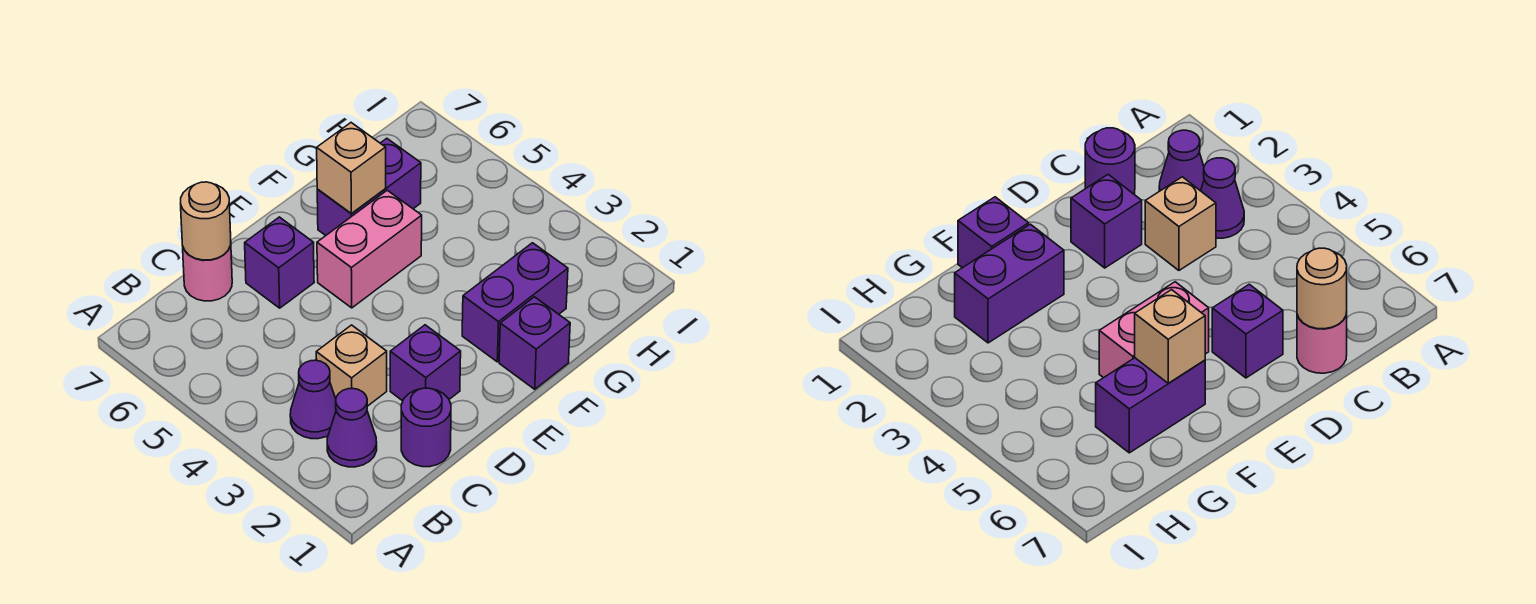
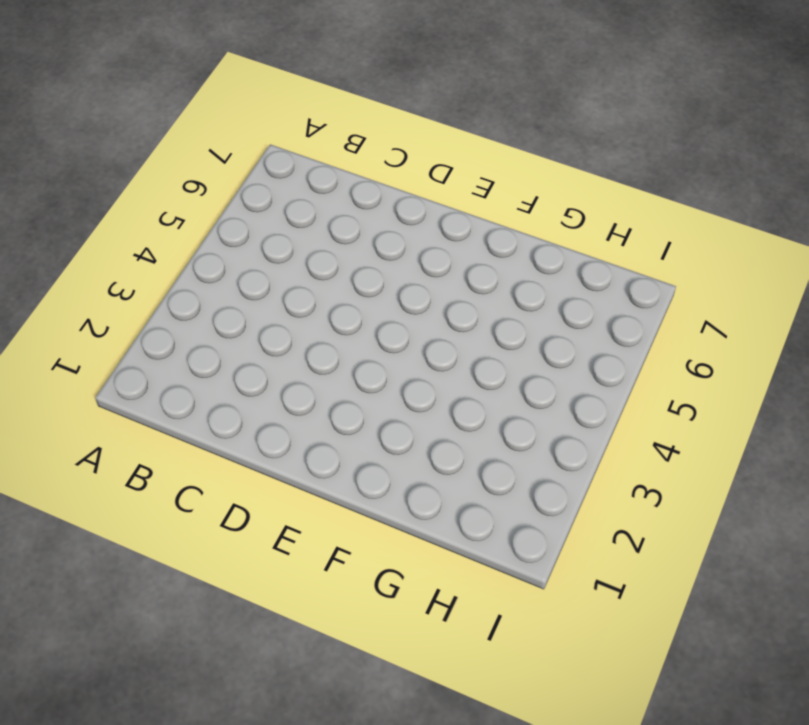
none -> purple 1x1 cone [327,388,377,467]
none -> purple 1x1 cone [290,360,336,439]
none -> purple 1x1 round brick [401,388,451,467]

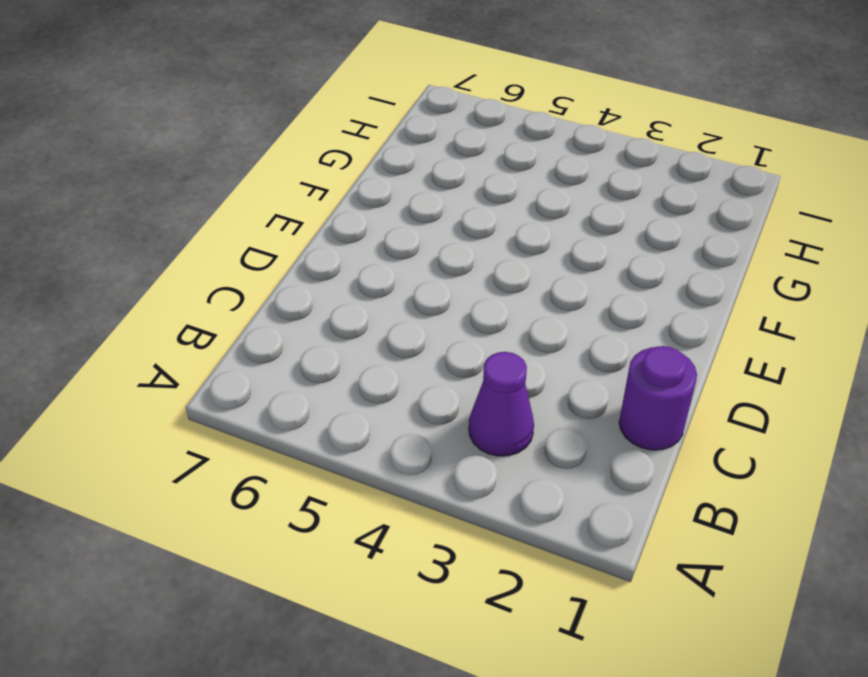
none -> purple 1x1 cone [327,388,377,467]
none -> tan 1x1 brick [316,325,387,406]
none -> pink 1x1 round brick [183,245,232,301]

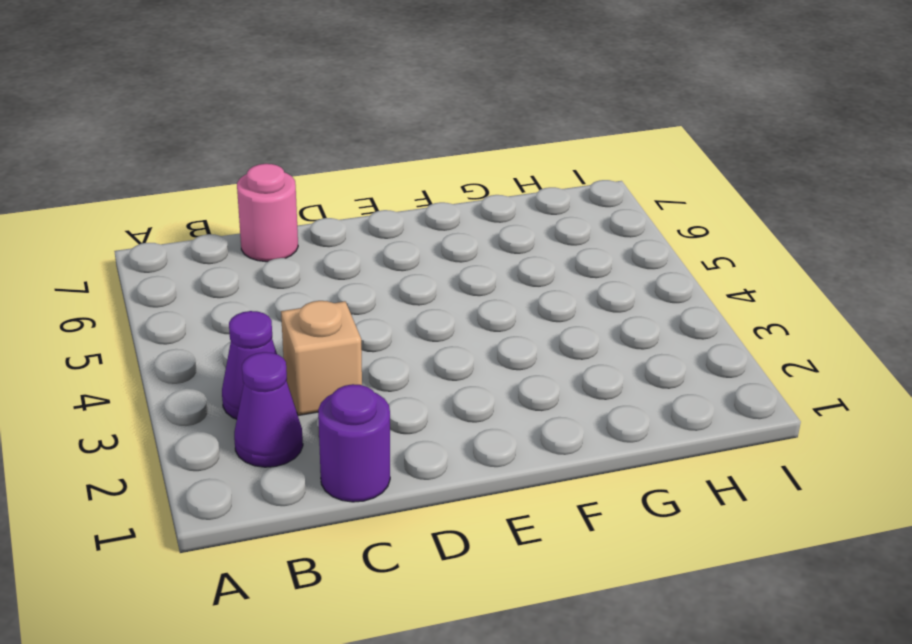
none -> purple 1x1 brick [390,325,461,401]
none -> purple 1x1 brick [245,217,314,308]
none -> pink 1x2 brick [317,190,422,308]

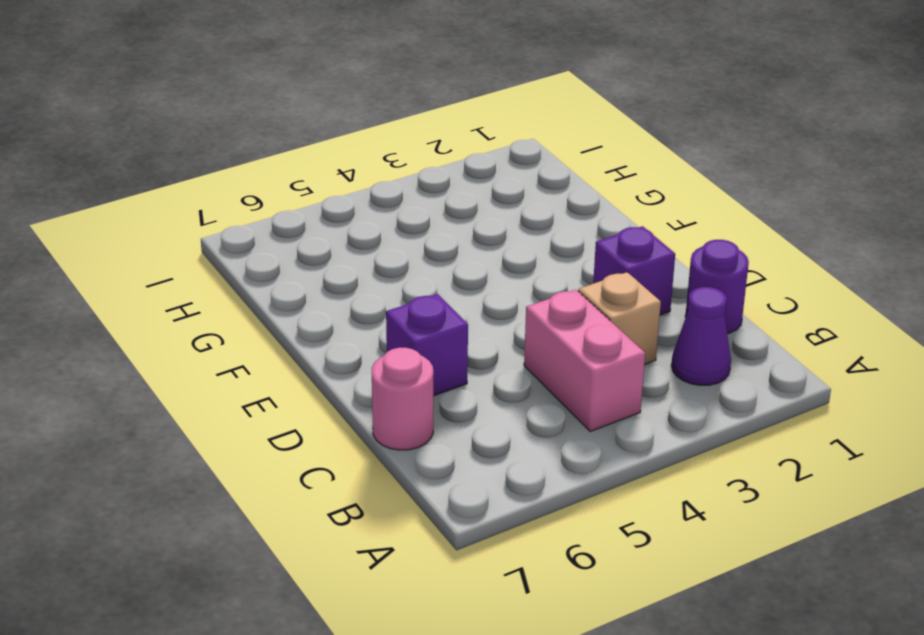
pink 1x2 brick [524,290,645,431] -> pink 1x2 brick moved to [317,190,422,308]
none -> purple 1x1 cone [290,360,336,439]
none -> purple 1x1 brick [499,297,570,389]
none -> purple 1x2 brick [462,243,568,362]

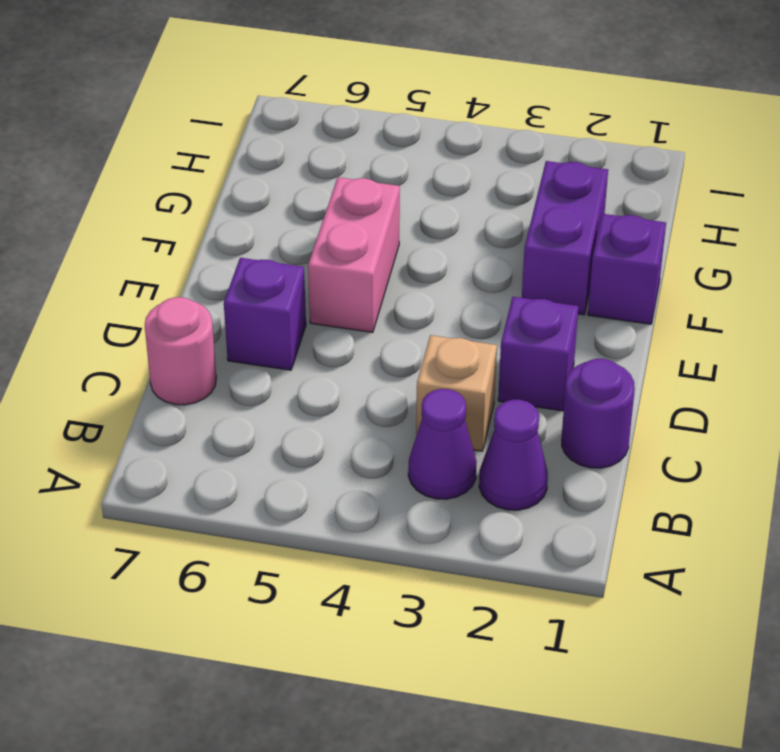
none -> purple 1x2 brick [317,138,421,235]
none -> tan 1x1 round brick [181,182,231,260]
none -> tan 1x1 brick [317,123,386,213]

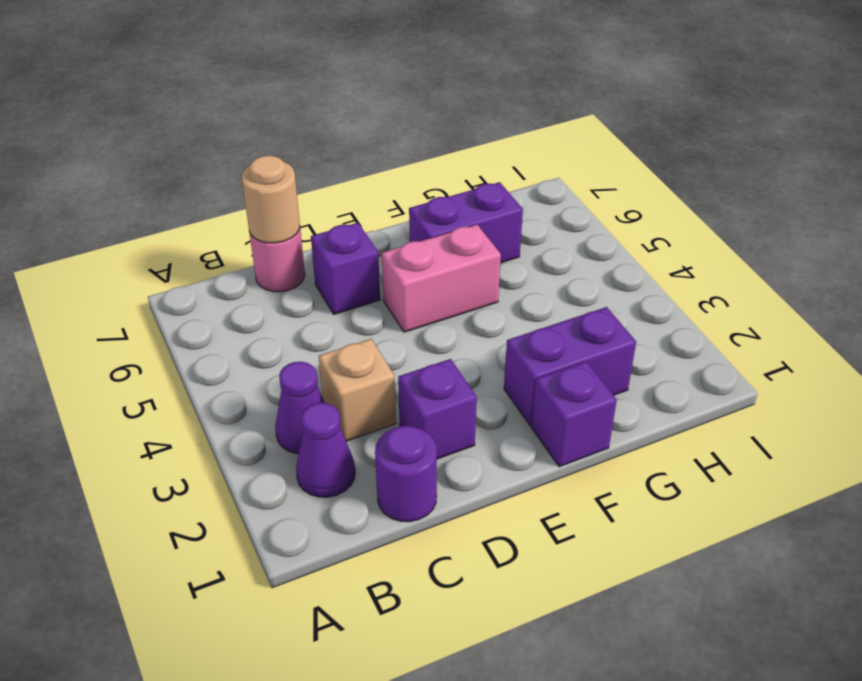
none -> tan 1x1 brick [317,123,386,213]

